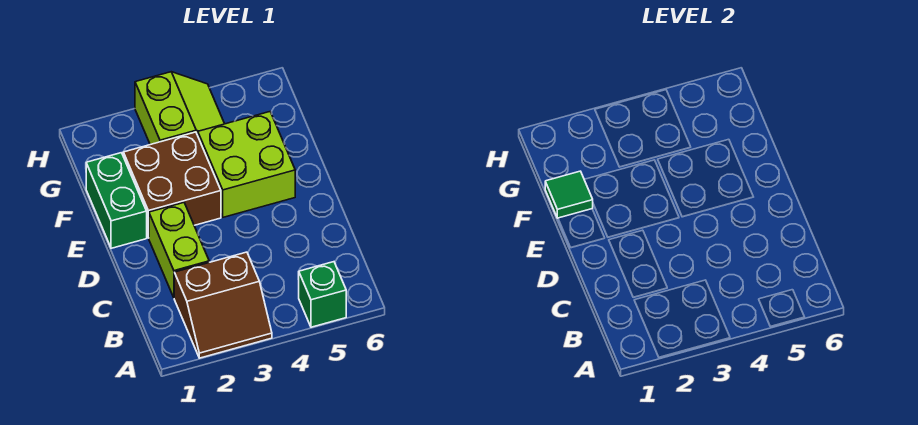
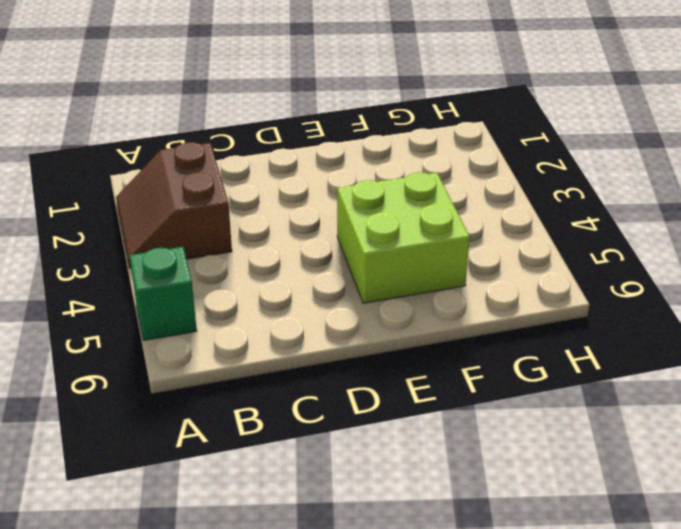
none -> lime 1x2 brick [149,203,209,297]
none -> green 1x2 brick [86,153,147,248]

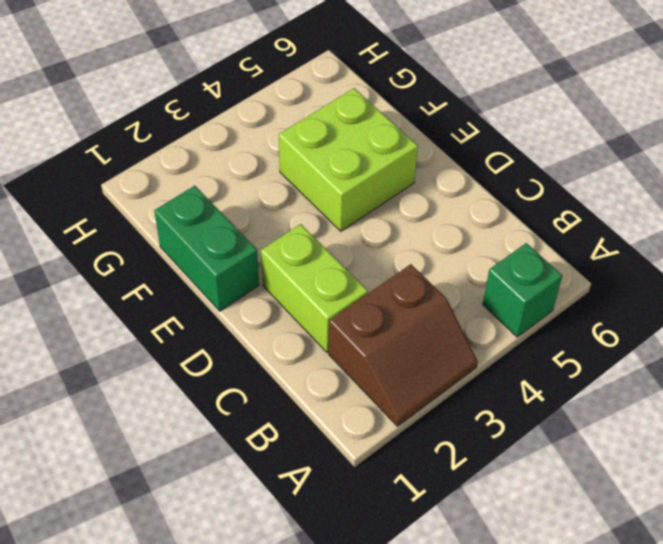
none -> brown 2x2 brick [123,132,221,238]
none -> lime 2x2 slope [135,72,224,145]

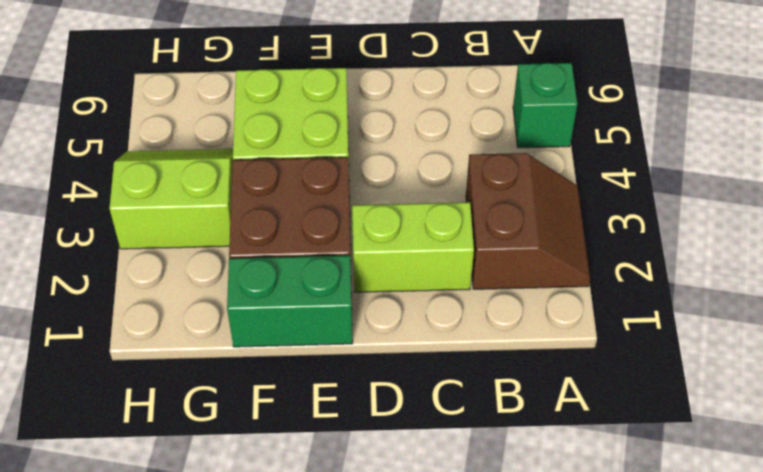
none -> green 1x1 tile [545,171,593,218]

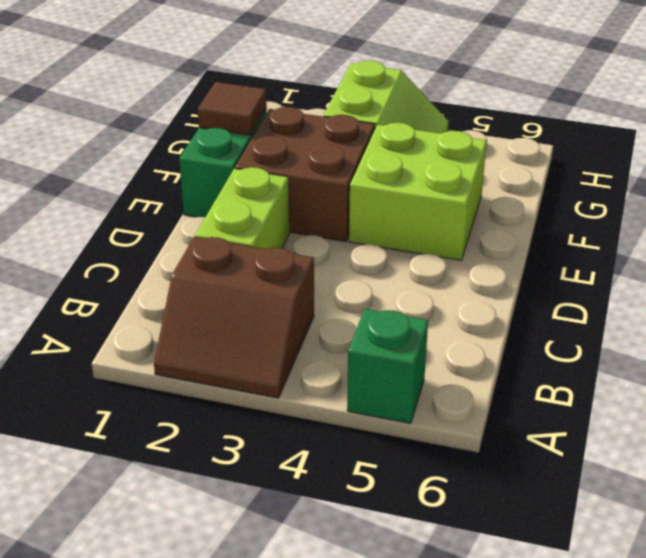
brown 1x1 tile [198,82,267,135] -> green 1x1 tile [545,171,593,218]

